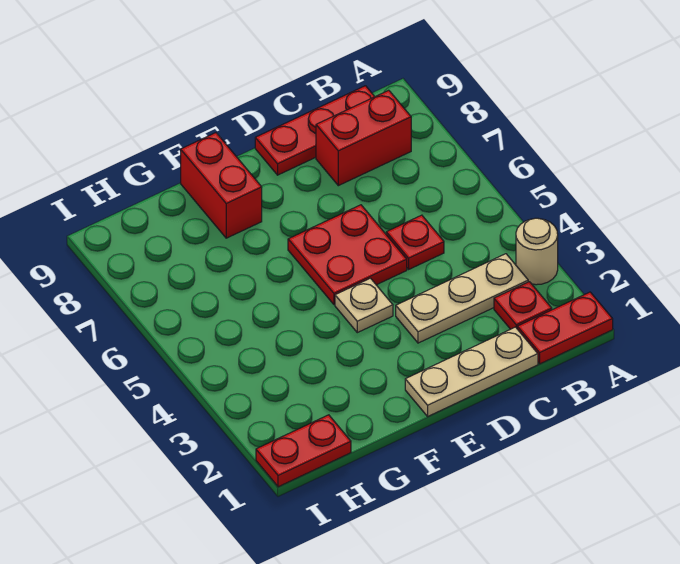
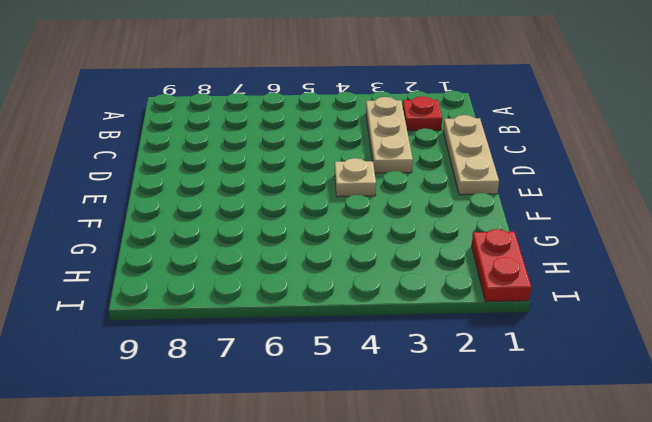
none -> red 1x2 plate [517,292,613,364]
none -> tan 1x1 round brick [516,218,558,285]
none -> red 1x2 brick [316,90,411,186]

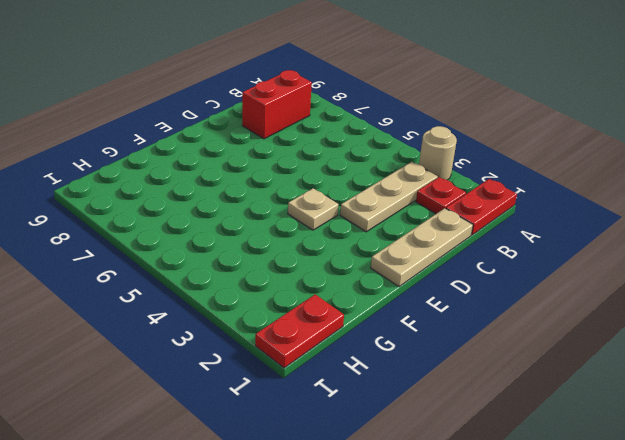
none -> red 1x3 plate [255,86,375,175]
none -> red 1x1 plate [386,215,444,269]
none -> red 2x2 plate [288,205,407,305]

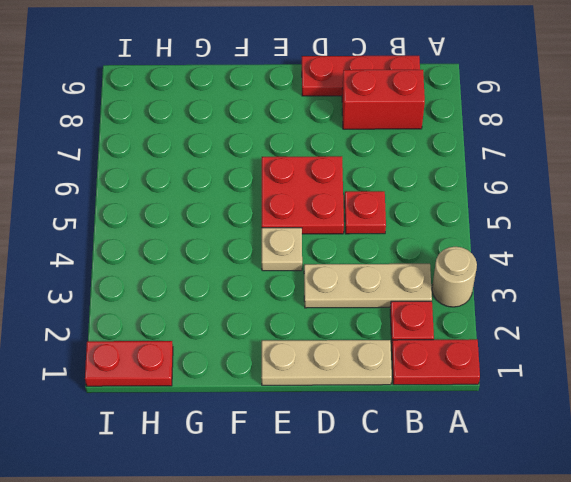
none -> red 1x2 brick [181,133,262,238]

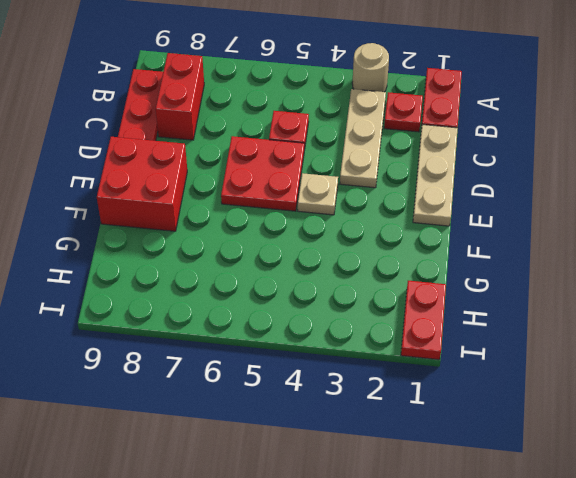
red 2x2 brick [97,137,187,231] -> red 1x2 brick [181,133,262,238]

